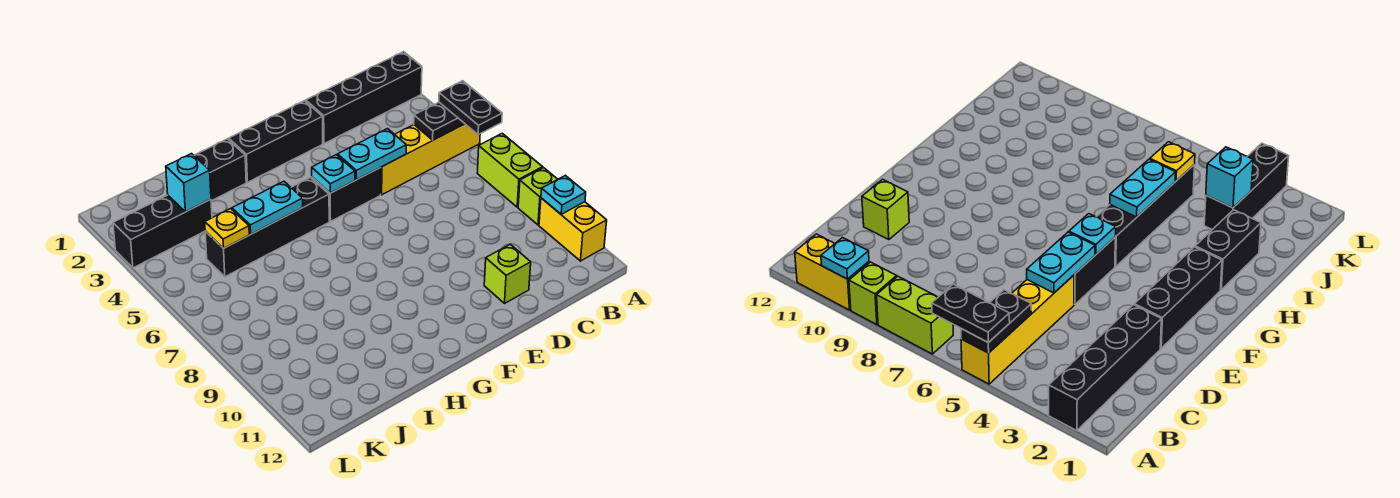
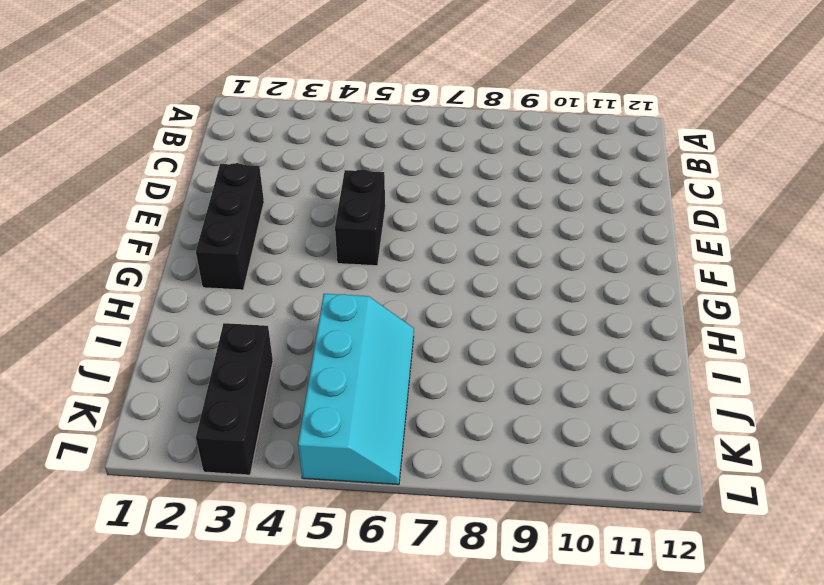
cyan 2x4 slope [298,294,414,485] -> black 1x4 brick [205,178,329,277]
none -> black 1x4 brick [306,52,422,144]
none -> yellow 1x4 brick [380,124,480,195]
none -> lime 1x2 brick [477,133,543,207]

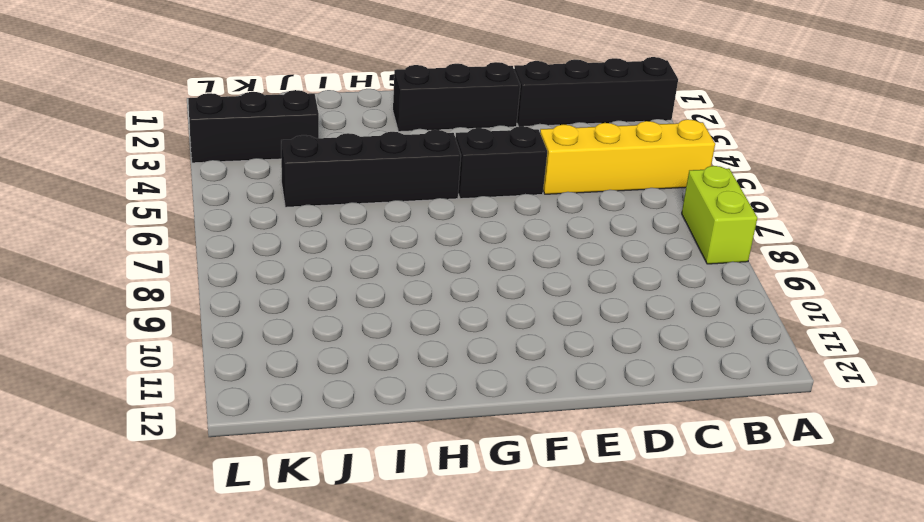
none -> lime 1x1 brick [518,168,558,225]
none -> yellow 1x2 brick [539,198,607,261]
none -> lime 1x1 brick [484,244,531,303]

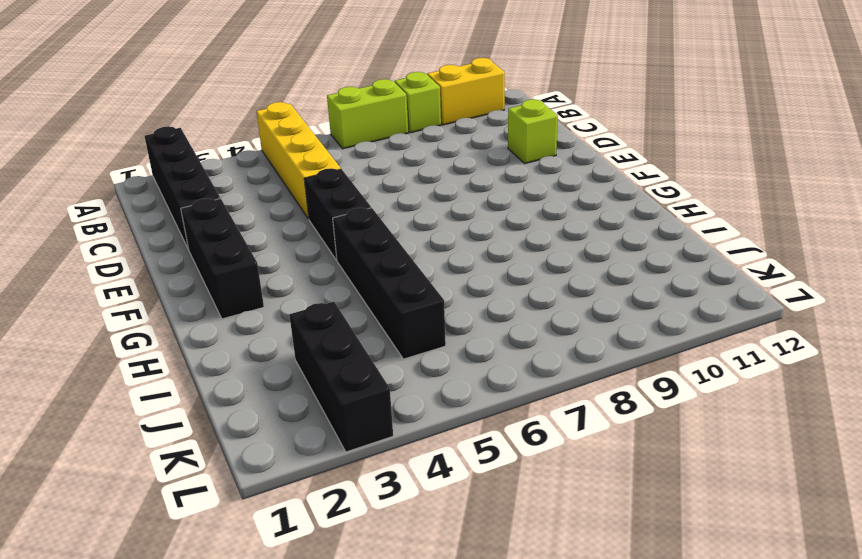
none -> black 1x2 brick [194,139,246,201]
none -> black 1x2 plate [414,102,465,140]
none -> cyan 1x1 plate [541,175,586,214]

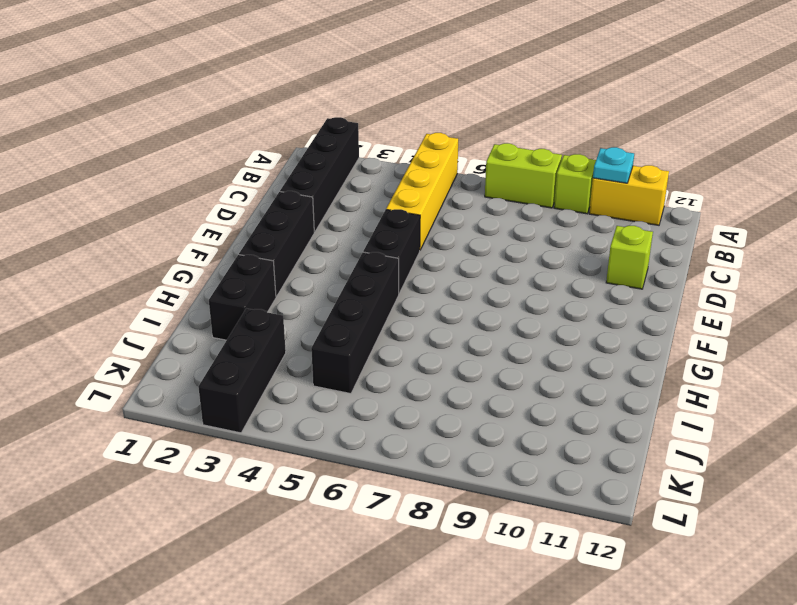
none -> black 1x2 plate [414,102,465,140]
none -> cyan 1x2 plate [338,129,406,180]
none -> cyan 1x1 plate [312,155,355,193]

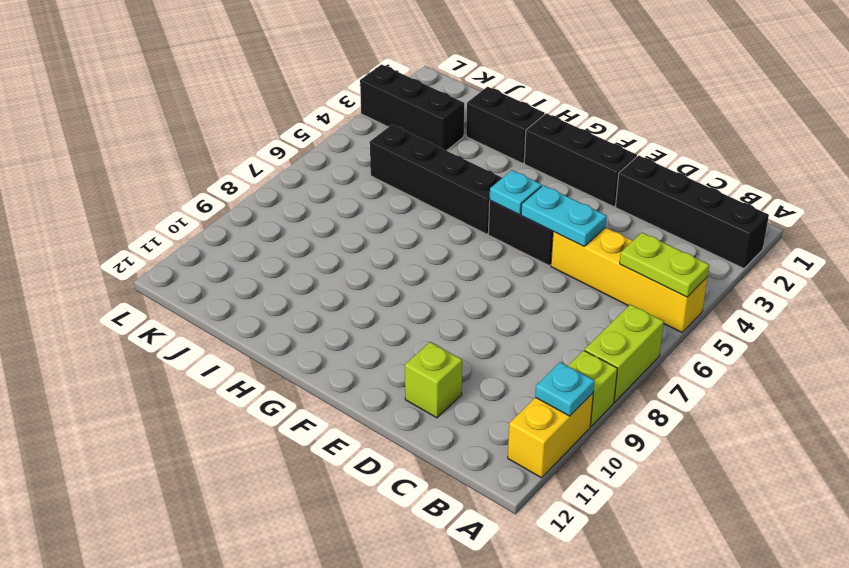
lime 1x2 plate [620,233,709,297] -> black 1x2 plate [414,102,465,140]
none -> cyan 1x2 plate [232,181,303,234]
none -> cyan 1x1 brick [166,154,211,212]
none -> yellow 1x1 plate [205,209,249,248]

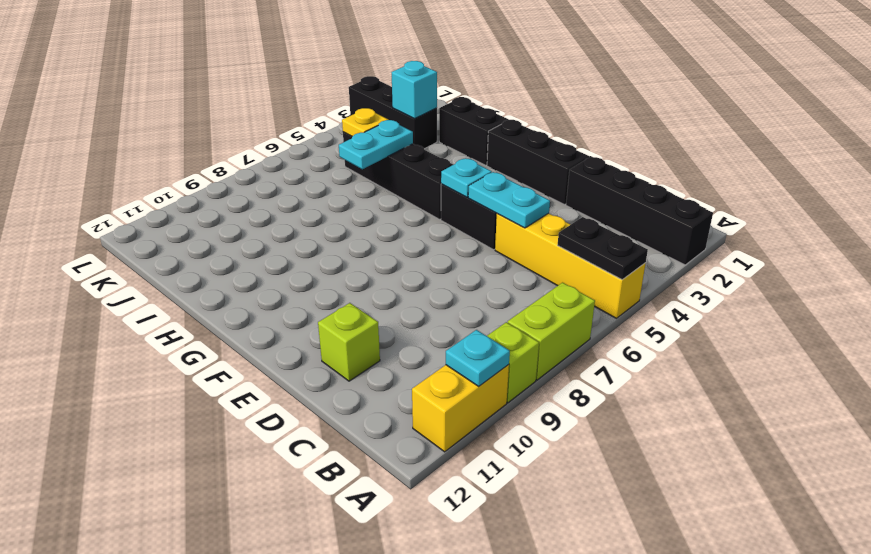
cyan 1x2 plate [339,120,413,169] -> cyan 1x2 plate turned to [232,181,303,234]
none -> black 1x2 plate [439,81,502,134]

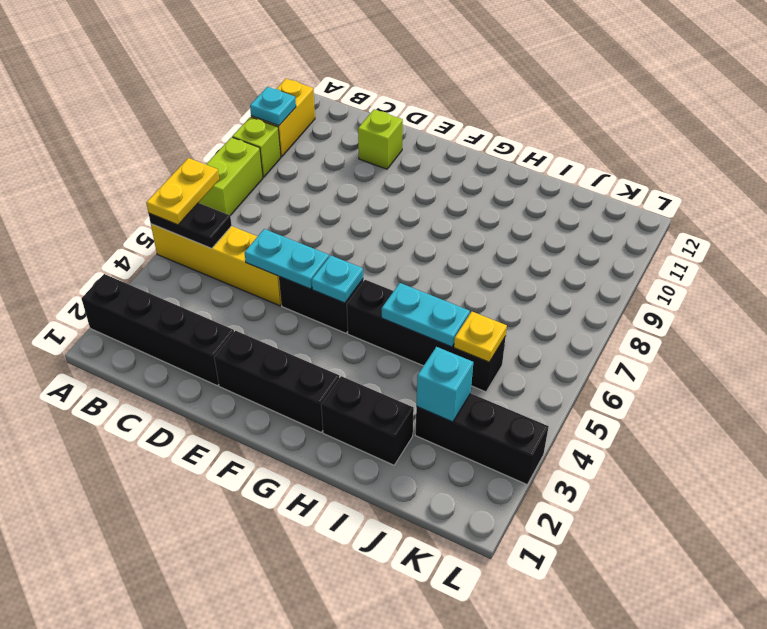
yellow 1x2 plate [146,158,219,225] -> black 1x2 plate [439,81,502,134]

